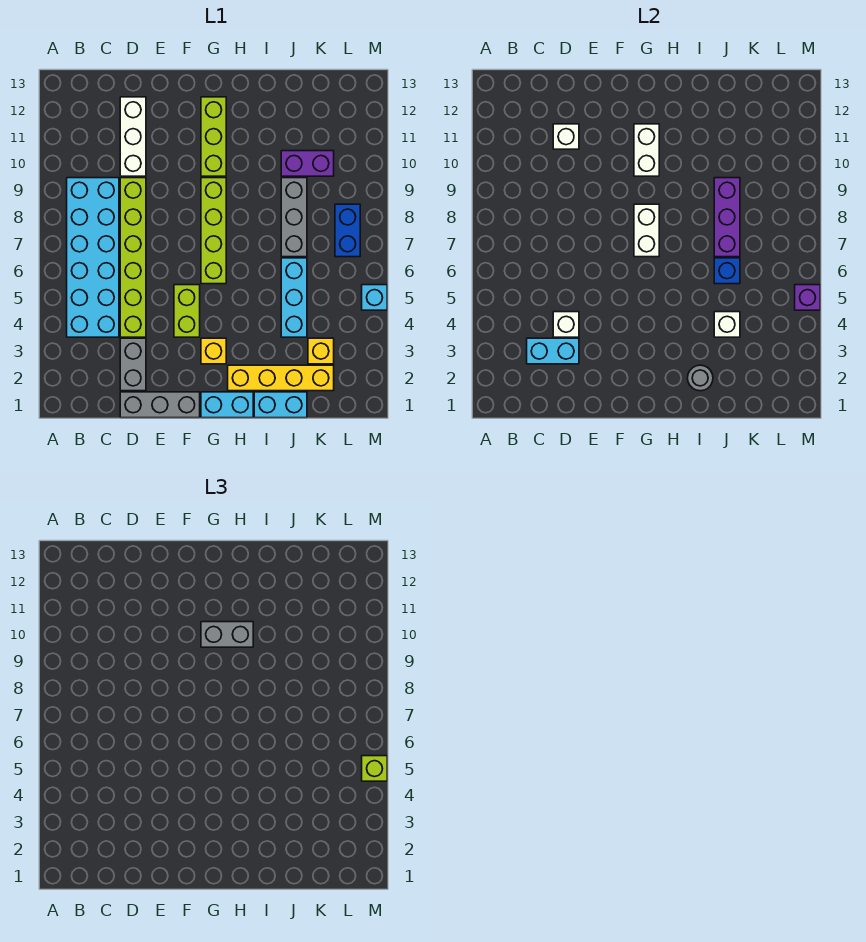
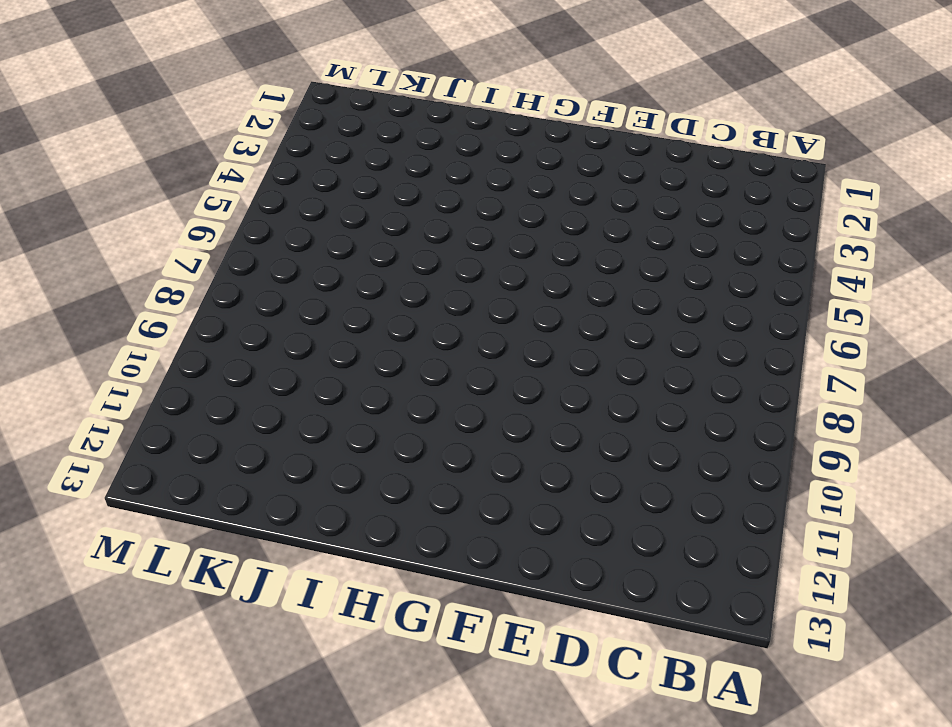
none -> cyan 2x6 brick [67,178,119,337]
none -> grey 1x3 brick [120,392,200,418]
none -> grey 1x2 brick [120,338,146,391]
none -> lime 1x6 brick [120,178,146,337]

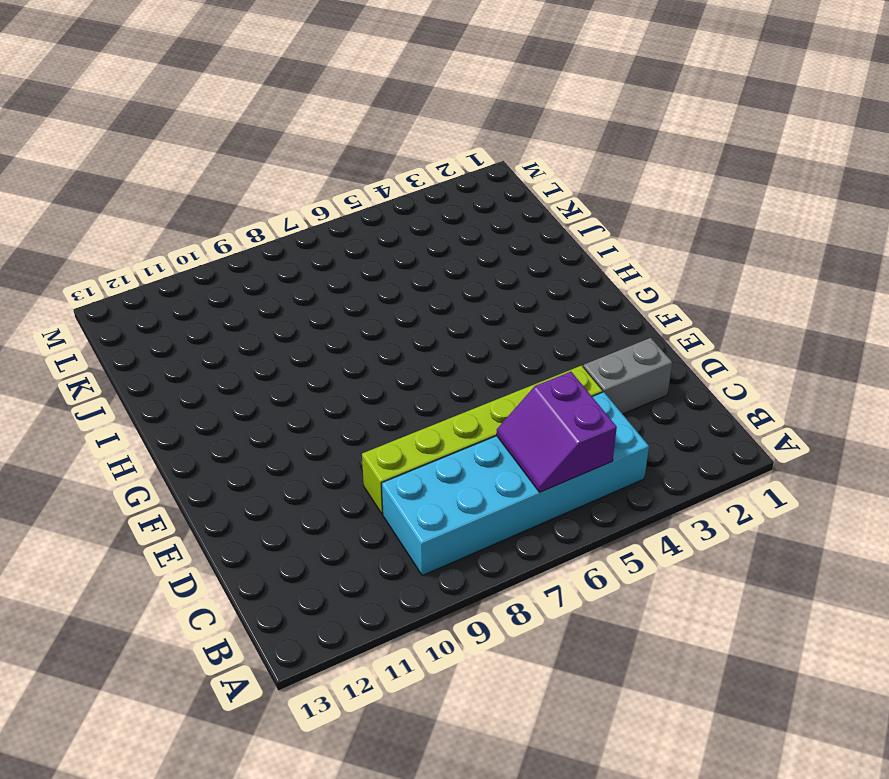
purple 2x2 slope [497,372,617,492] -> none
none -> grey 1x3 brick [120,392,200,418]
none -> white 1x3 brick [120,97,146,176]
none -> lime 1x2 brick [174,285,200,337]
none -> cyan 1x2 brick [201,392,253,418]

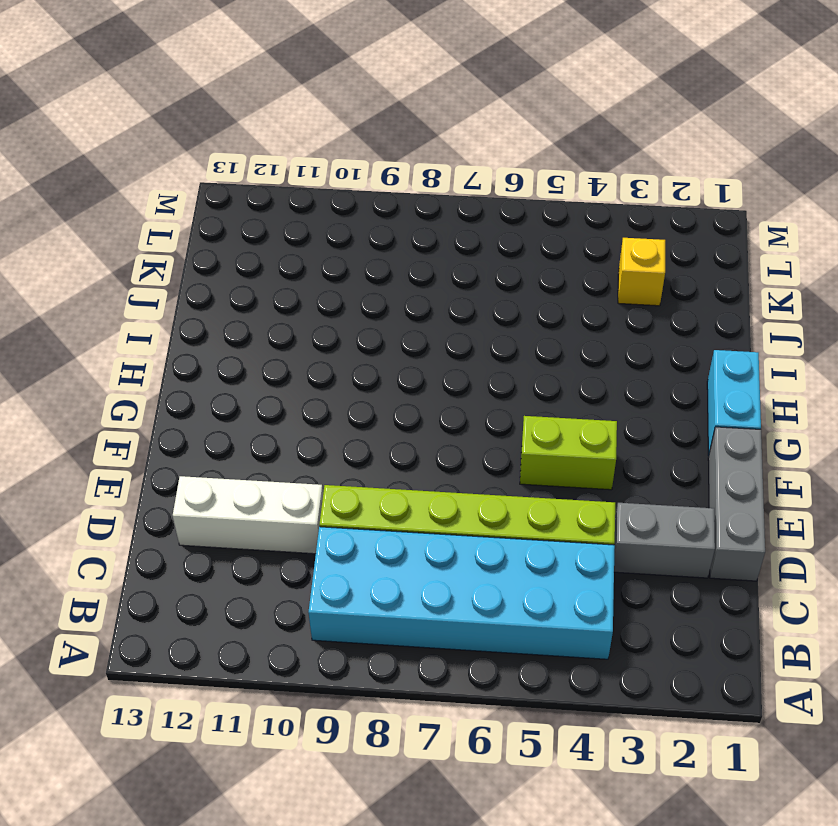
none -> yellow 1x1 brick [201,338,226,364]
none -> lime 1x4 brick [201,178,226,284]
none -> lime 1x3 brick [201,97,226,176]
none -> yellow 1x4 brick [228,365,334,391]

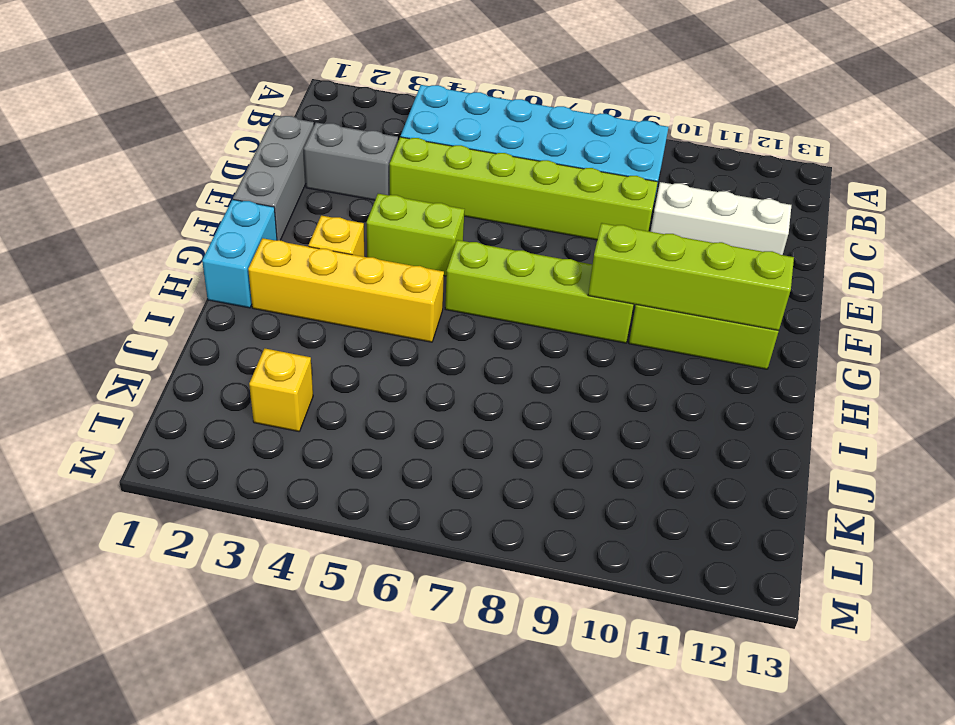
lime 1x4 brick [588,223,794,331] -> white 1x2 brick [634,124,659,176]
yellow 1x4 brick [248,238,444,342] -> yellow 1x4 brick turned to [228,365,334,391]
none -> cyan 1x2 brick [254,392,307,418]
none -> cyan 1x3 brick [281,258,307,337]
none -> grey 1x3 brick [281,178,307,257]
none -> purple 1x2 brick [281,151,334,176]

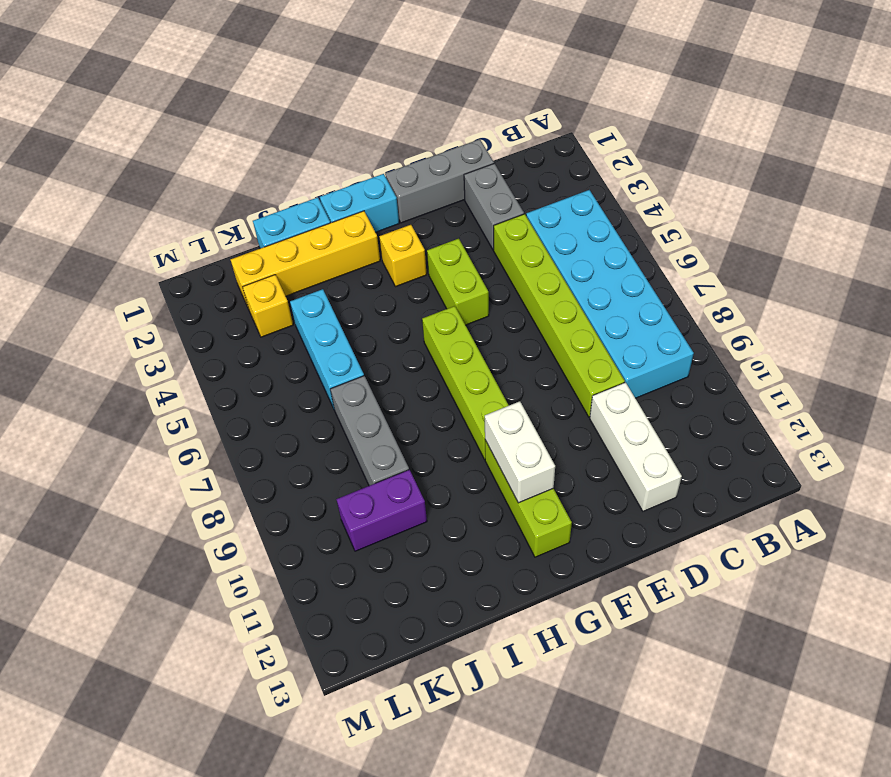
none -> blue 1x2 brick [335,204,360,257]
none -> cyan 1x1 brick [362,285,387,310]
none -> cyan 1x2 brick [527,338,579,364]
none -> white 1x1 brick [553,312,579,337]

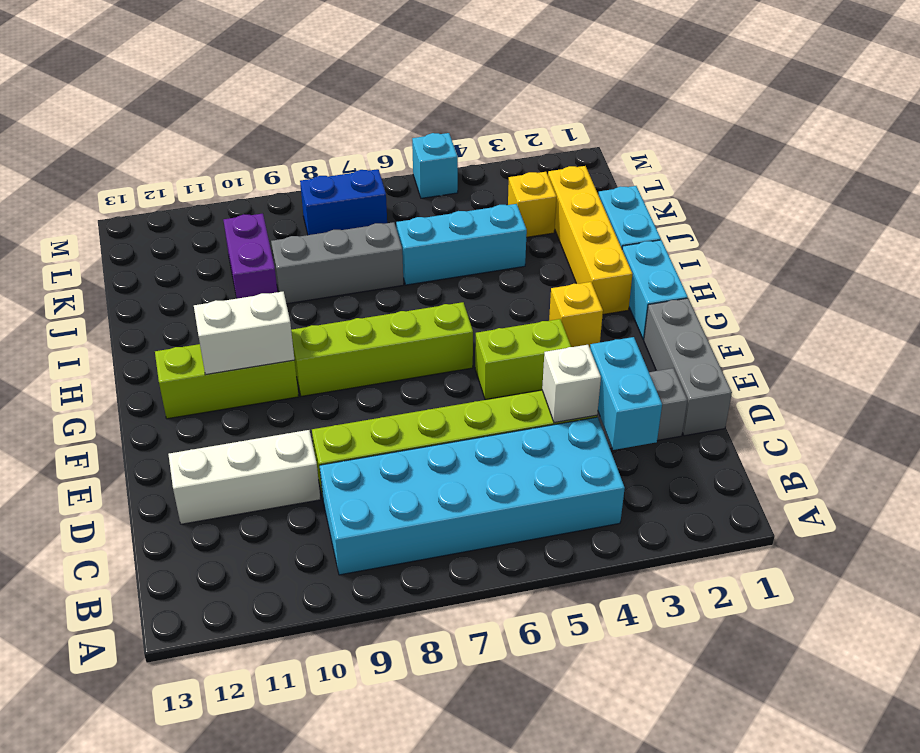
none -> white 1x1 brick [553,124,579,149]
none -> white 1x2 brick [634,204,659,257]
none -> grey 1x1 round brick [688,365,713,391]
none -> white 1x1 brick [714,312,740,337]

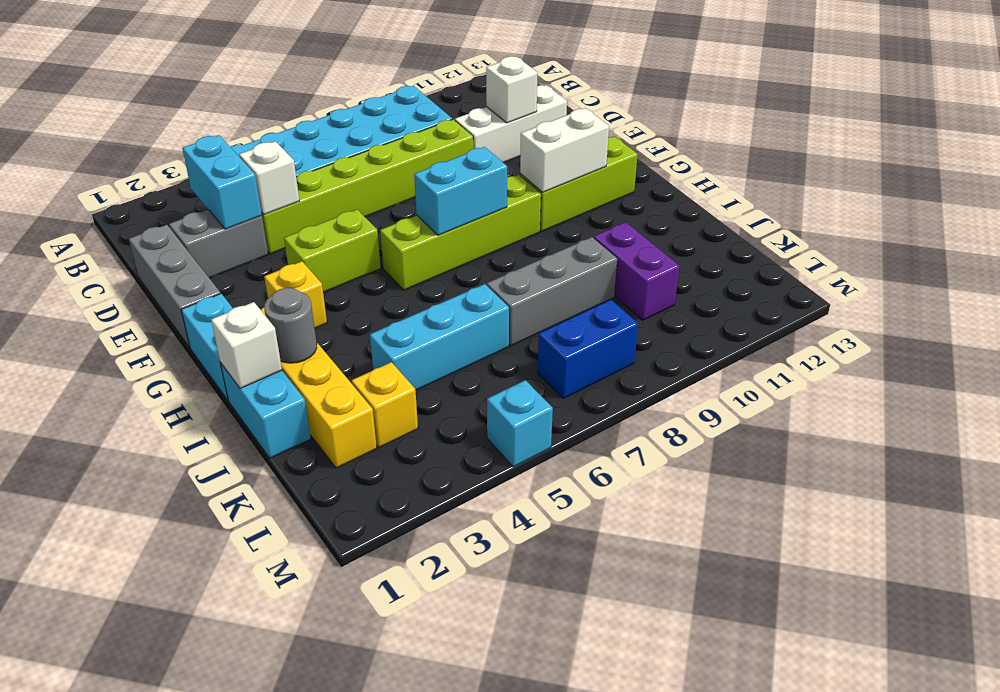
cyan 1x2 brick [414,147,507,235] -> white 1x2 brick [634,204,659,257]
white 1x1 brick [211,302,282,388] -> white 1x1 brick moved to [714,312,740,337]
none -> blue 1x1 brick [714,258,740,284]
none -> purple 1x3 brick [714,178,740,257]
none -> purple 1x1 brick [795,285,820,310]
none -> grey 1x2 brick [201,622,253,647]

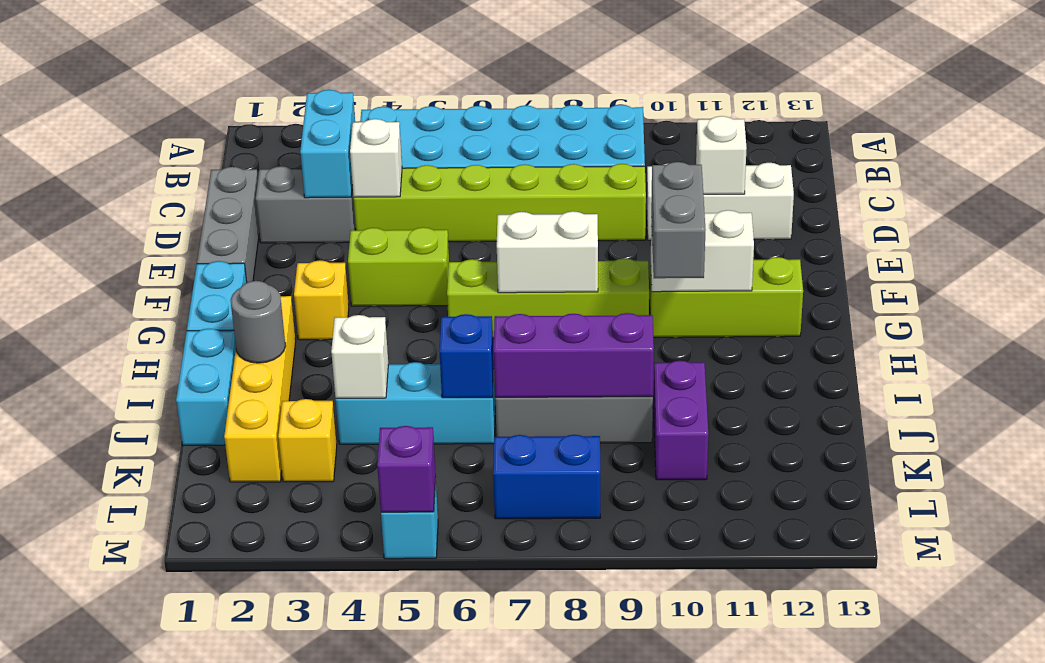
none -> lime 1x1 brick [362,756,387,781]

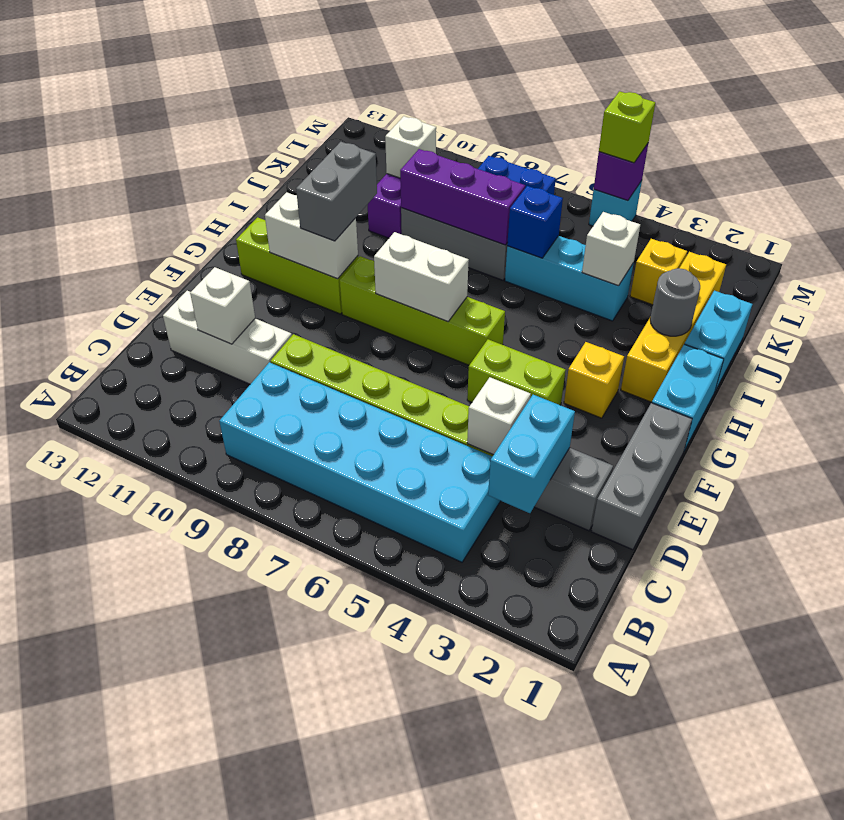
white 1x1 brick [385,116,436,178] -> none

